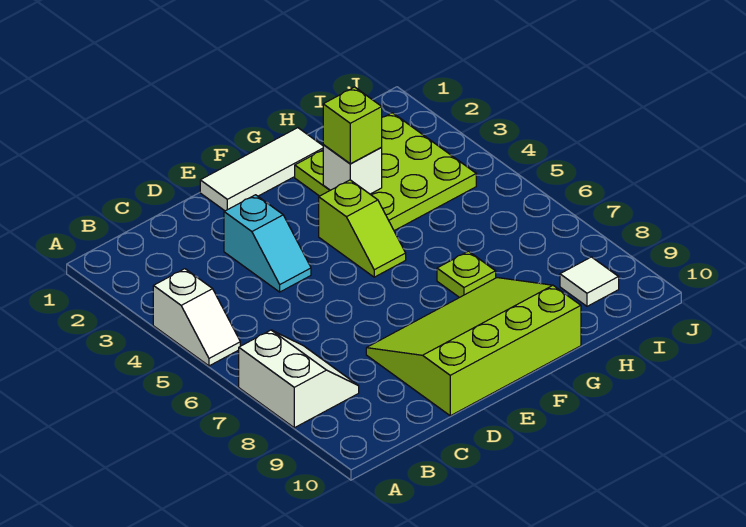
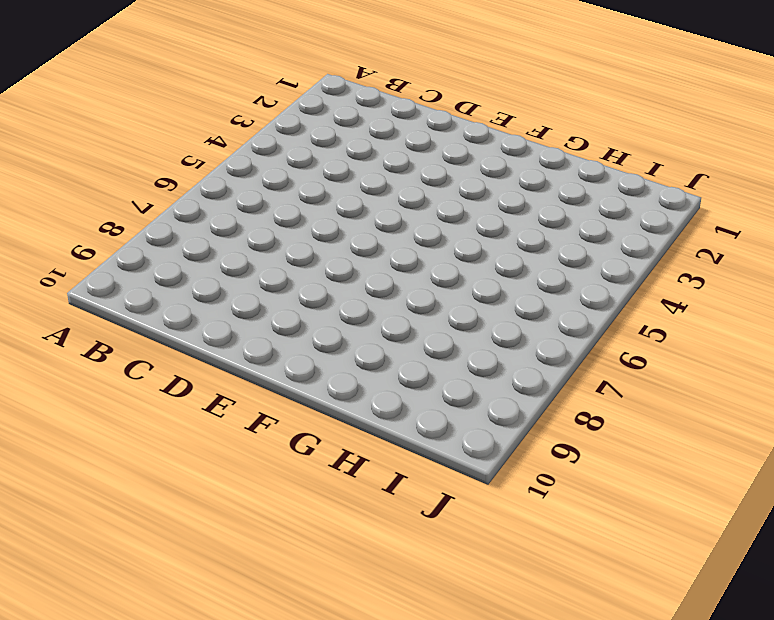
none -> white 1x2 slope [153,269,240,366]
none -> white 2x2 slope [239,330,359,428]

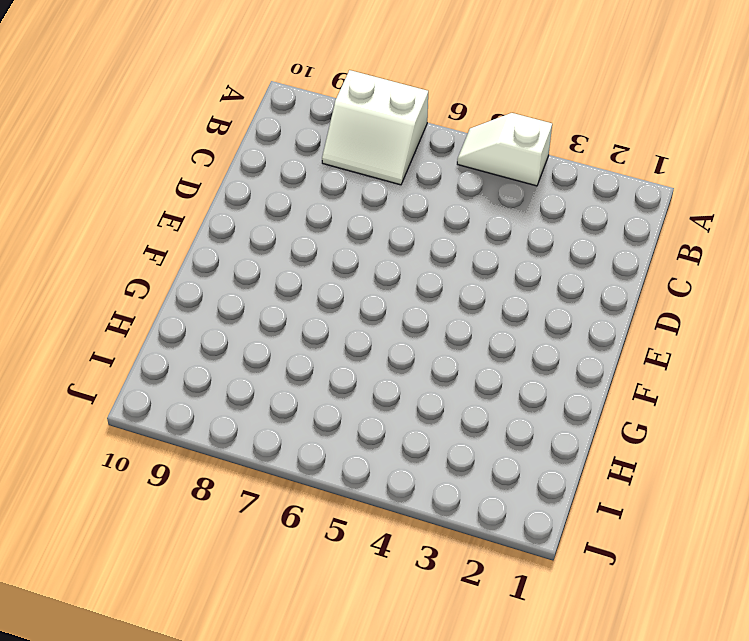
none -> cyan 1x2 slope [224,195,311,292]
none -> lime 3x4 slope [366,278,581,416]

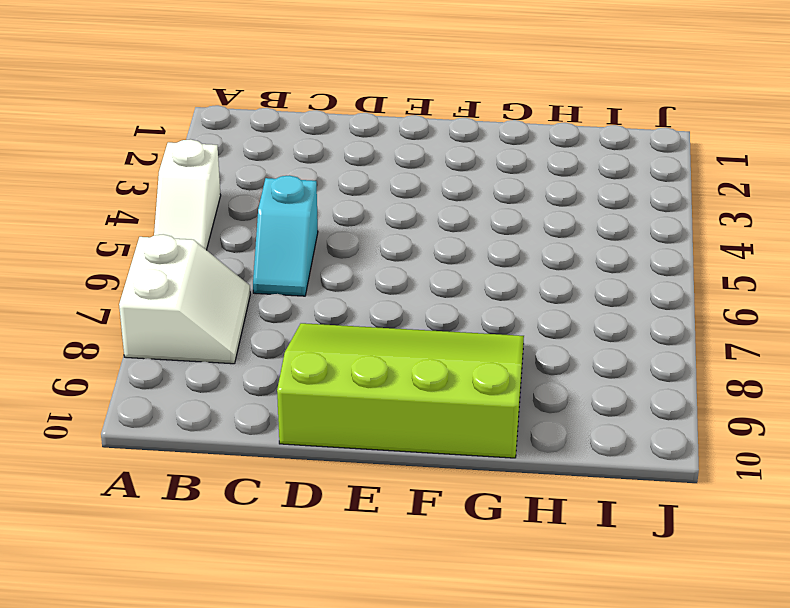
cyan 1x2 slope [253,175,318,296] -> cyan 1x2 slope moved to [224,195,311,292]
none -> white 1x3 tile [200,128,323,211]
none -> lime 1x2 slope [319,180,406,277]

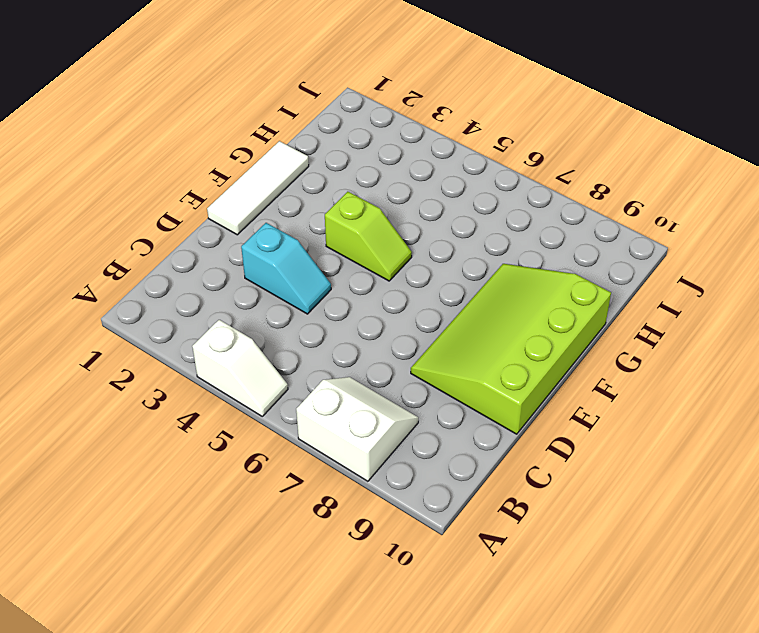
none -> lime 3x3 plate [295,113,476,231]
none -> lime 1x1 plate [437,251,496,298]

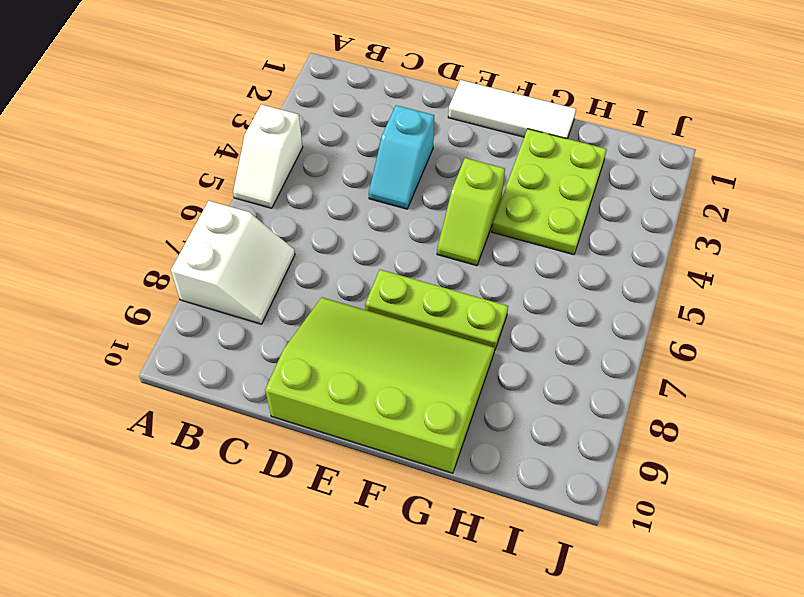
lime 1x3 plate [365,270,508,349] -> lime 1x1 plate [437,251,496,298]
lime 2x3 plate [492,129,607,255] -> lime 3x3 plate [295,113,476,231]
none -> white 1x1 tile [560,257,619,306]
none -> white 1x1 brick [323,145,382,194]

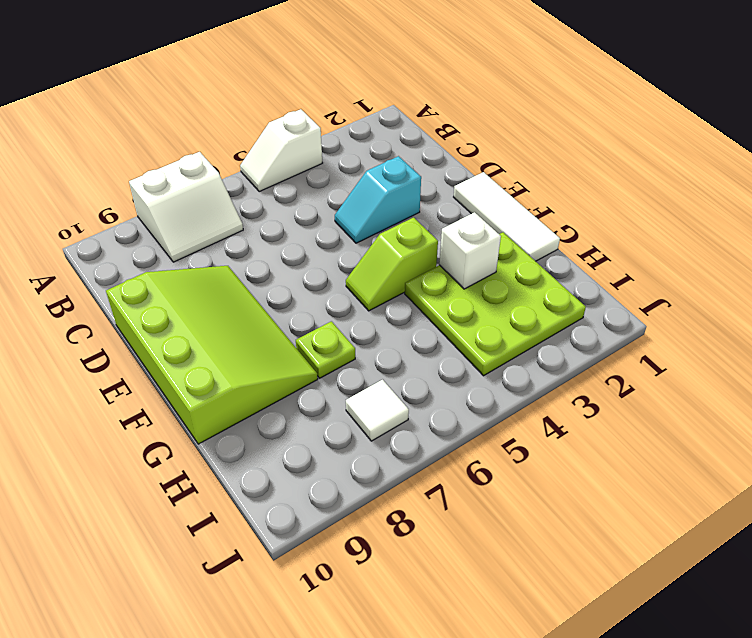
white 1x1 tile [346,380,409,441] -> white 1x1 tile moved to [560,257,619,306]
none -> lime 1x1 brick [323,87,382,164]

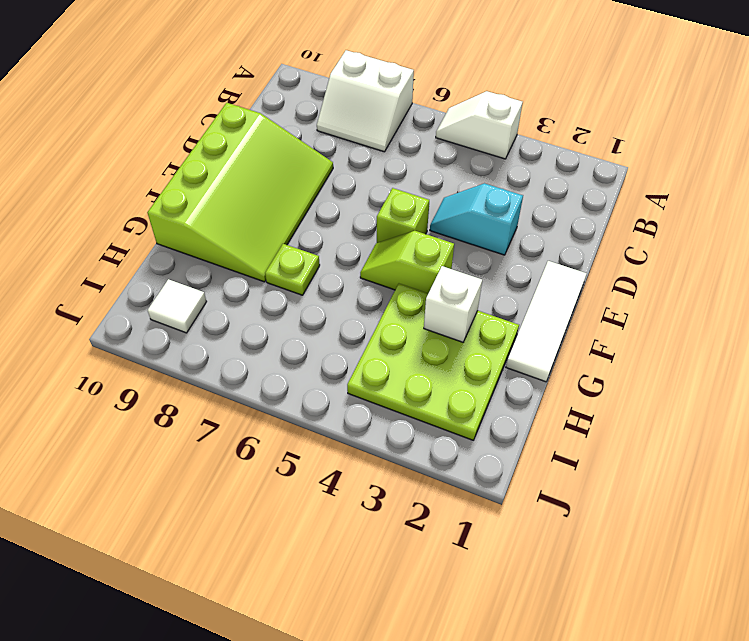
lime 1x1 brick [377,188,429,243] -> lime 1x1 brick moved to [323,87,382,164]

